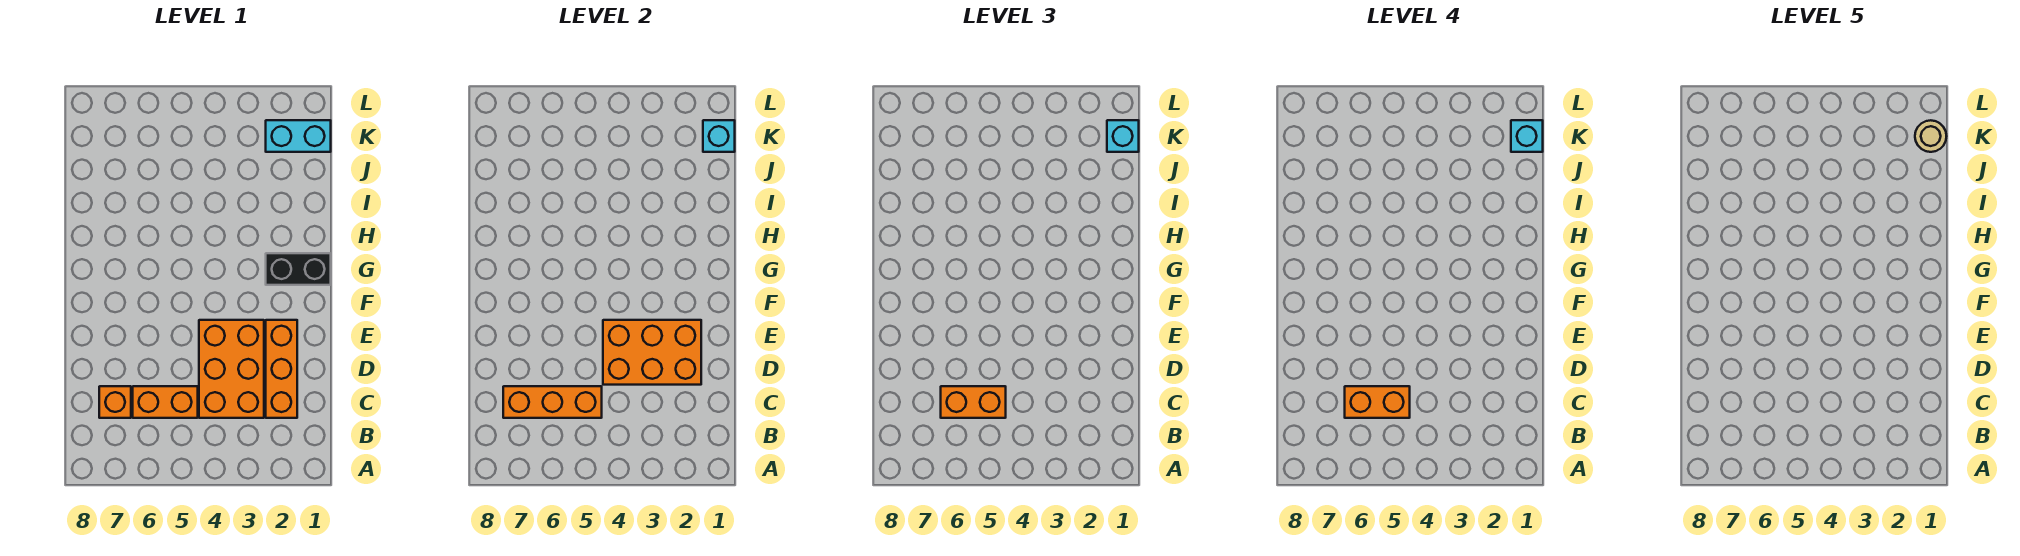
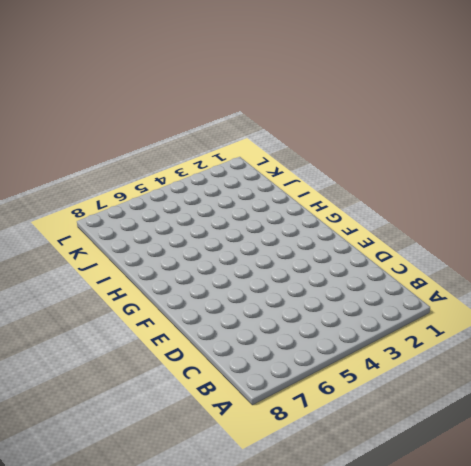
none -> orange 1x3 brick [266,320,297,418]
none -> orange 2x3 brick [199,320,264,418]
none -> orange 1x2 brick [133,386,198,418]

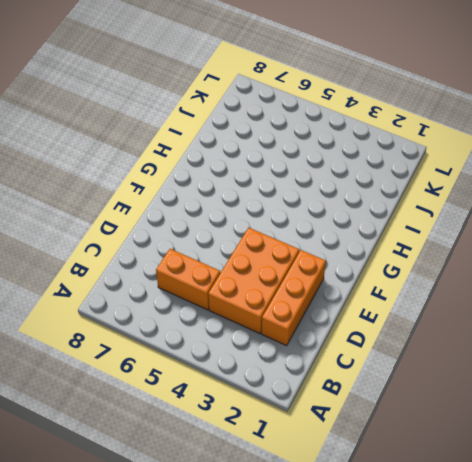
none -> orange 1x1 brick [99,386,131,418]
none -> black 1x2 brick [266,253,331,285]
none -> cyan 1x2 brick [266,120,331,152]

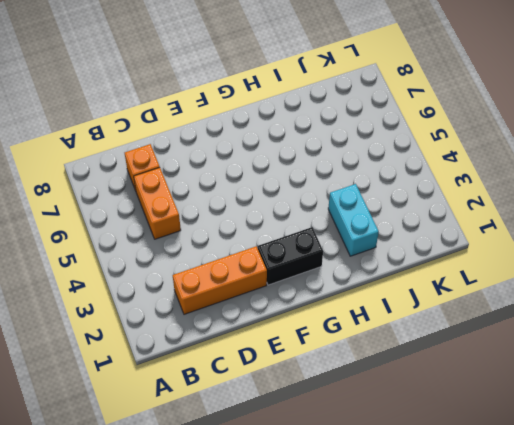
black 1x2 brick [258,227,323,285] -> black 1x2 brick turned to [266,253,331,285]
cyan 1x2 brick [328,184,379,256] -> cyan 1x2 brick moved to [266,120,331,152]
none -> orange 2x3 brick [199,320,264,418]
none -> orange 1x3 brick [503,386,602,418]
none -> orange 2x3 brick [603,320,701,385]

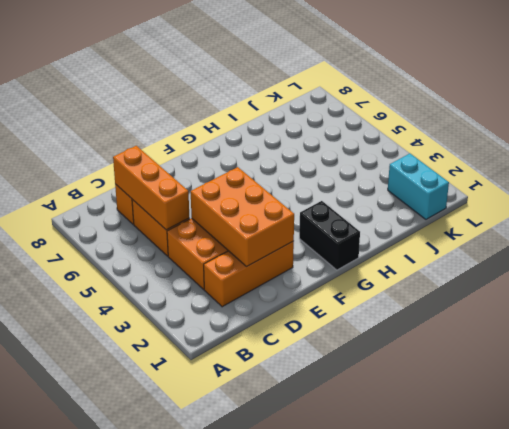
none -> cyan 1x1 brick [703,120,735,152]
none -> orange 1x2 brick [941,386,1006,418]
none -> cyan 1x1 brick [1107,120,1139,152]

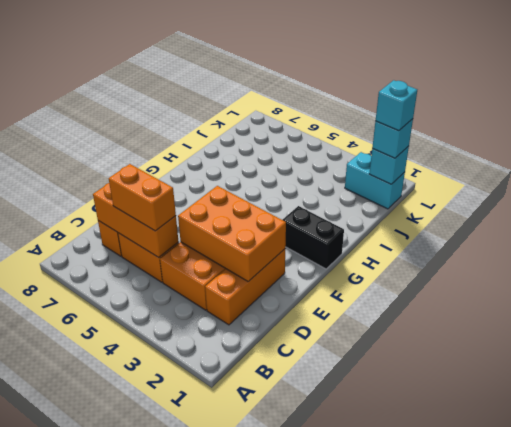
none -> orange 1x2 brick [1345,386,1410,418]
none -> tan 1x1 round brick [1915,120,1947,152]

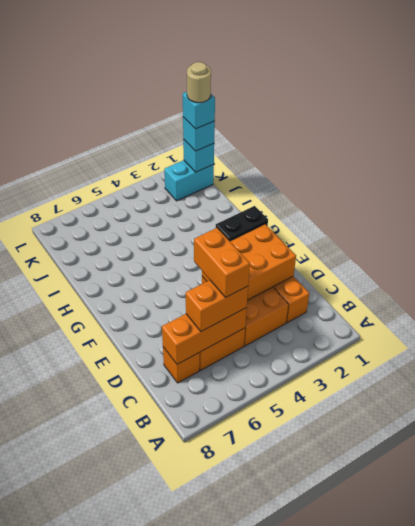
orange 1x2 brick [194,228,250,297] -> orange 1x2 brick turned to [1345,386,1410,418]

